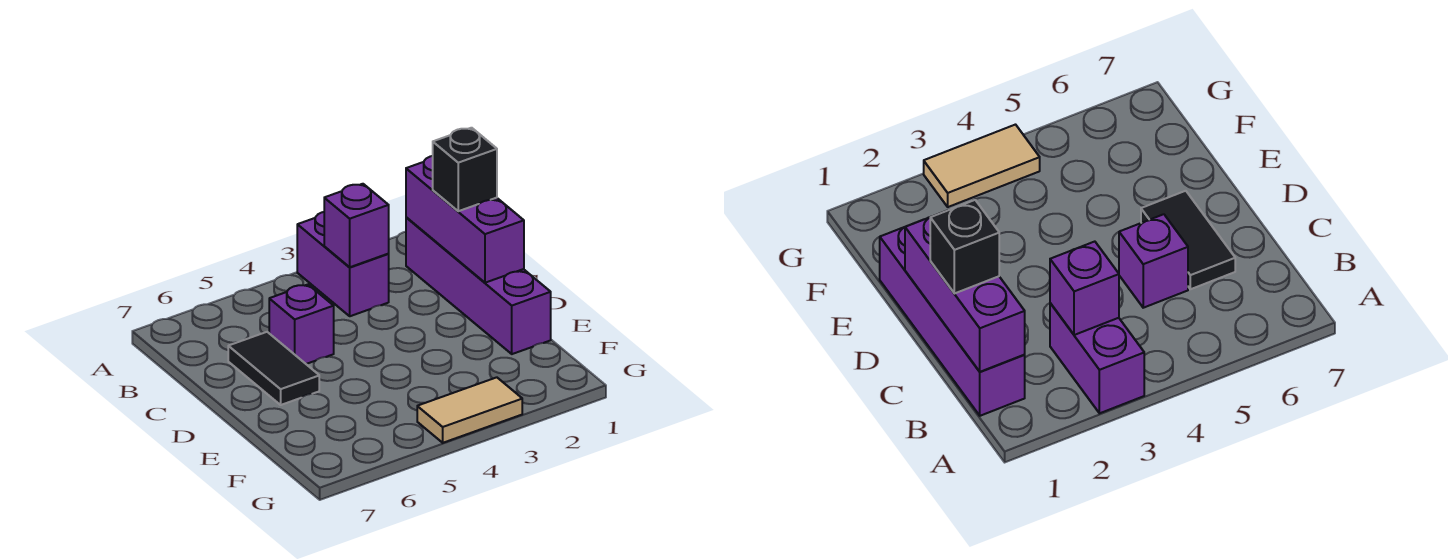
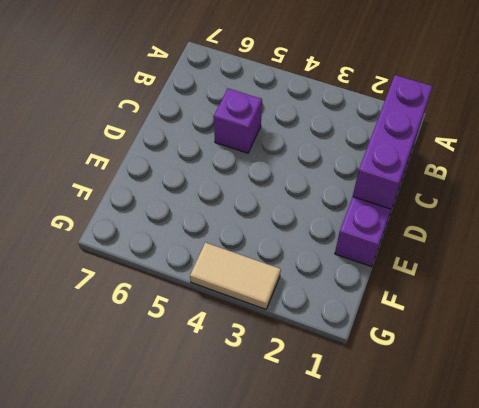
none -> purple 1x2 brick [297,212,389,316]
none -> black 1x2 tile [228,332,319,405]

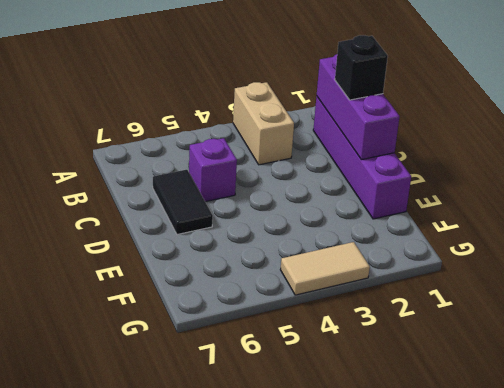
tan 1x2 brick [233,82,294,165] -> purple 1x2 brick [297,212,389,316]
none -> purple 1x1 brick [324,184,389,267]

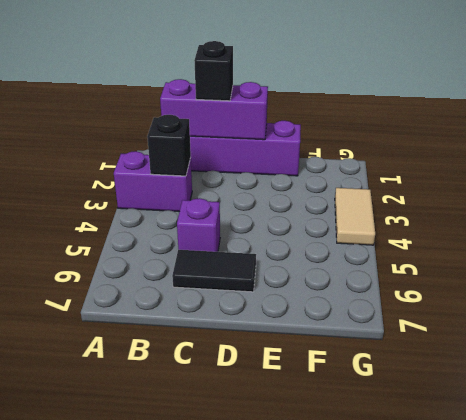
black 1x1 brick [147,115,191,176] -> purple 1x1 brick [324,184,389,267]

